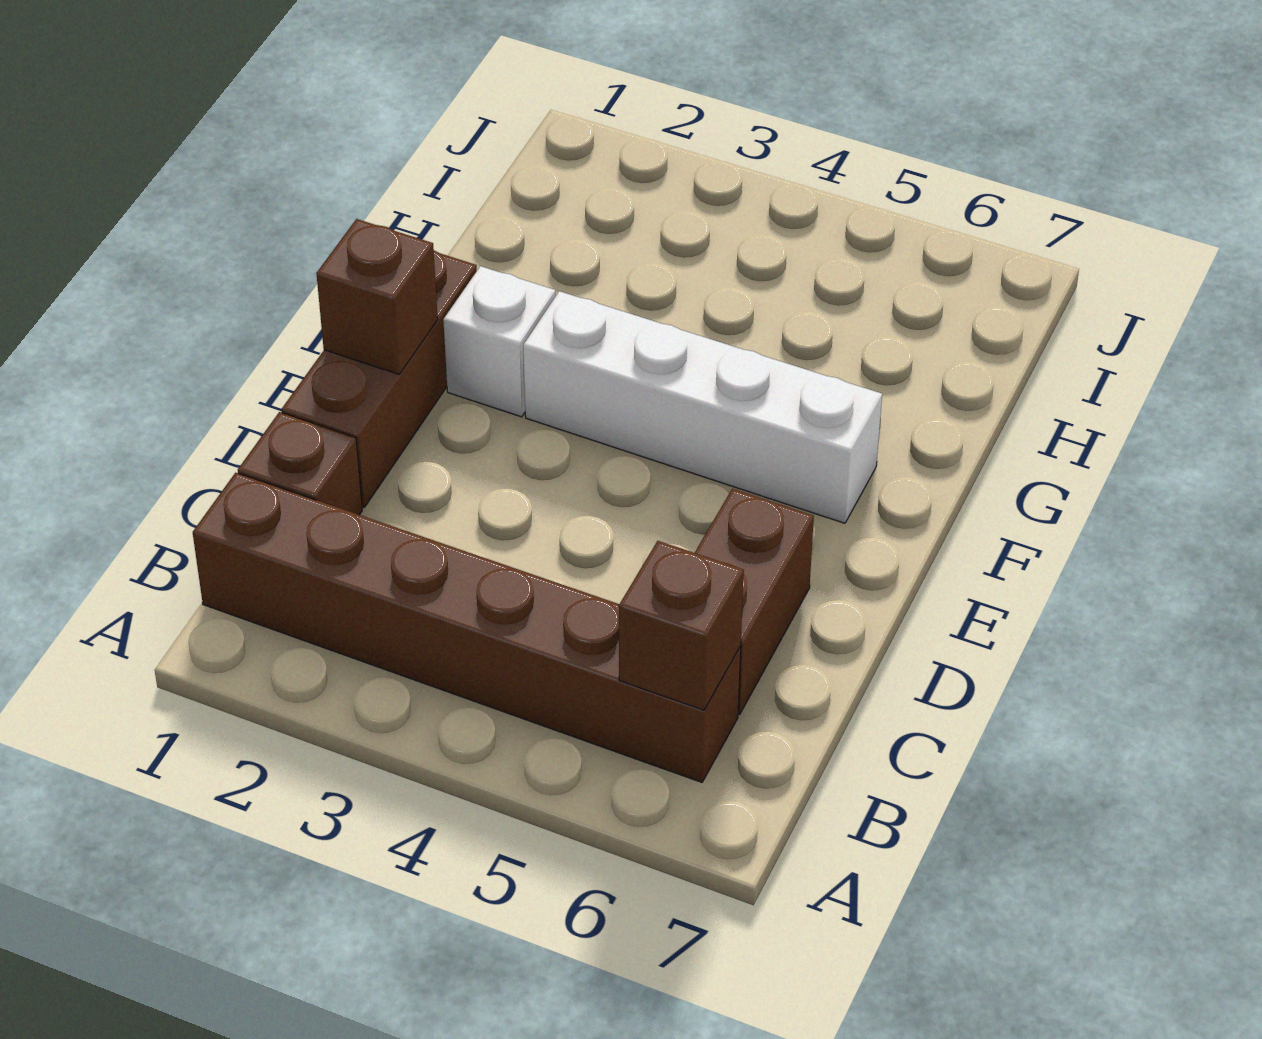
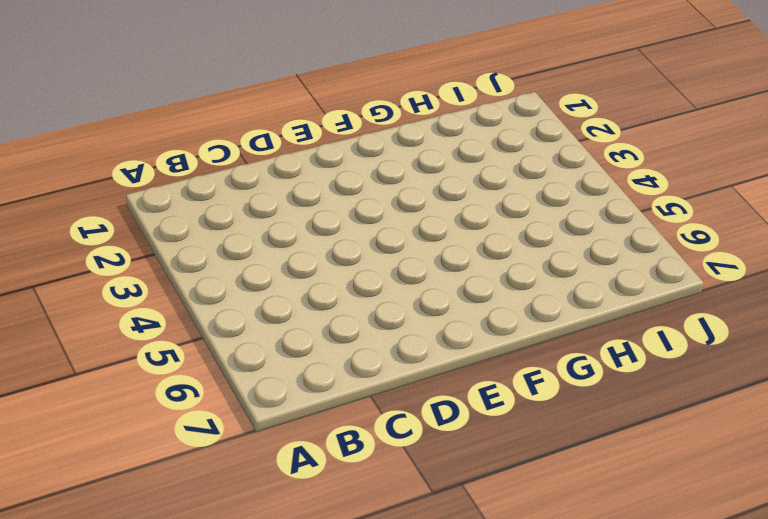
none -> brown 1x6 brick [193,473,741,782]
none -> brown 1x1 brick [238,412,362,515]

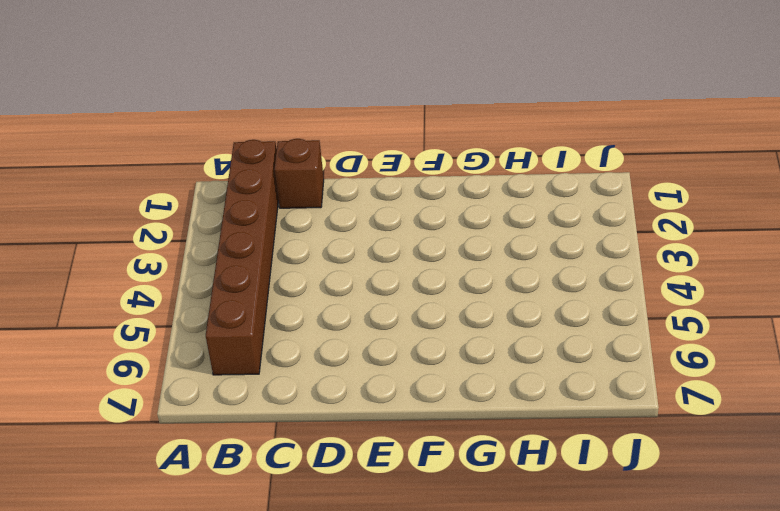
none -> brown 1x2 brick [695,489,814,714]
none -> brown 1x3 brick [281,251,477,507]

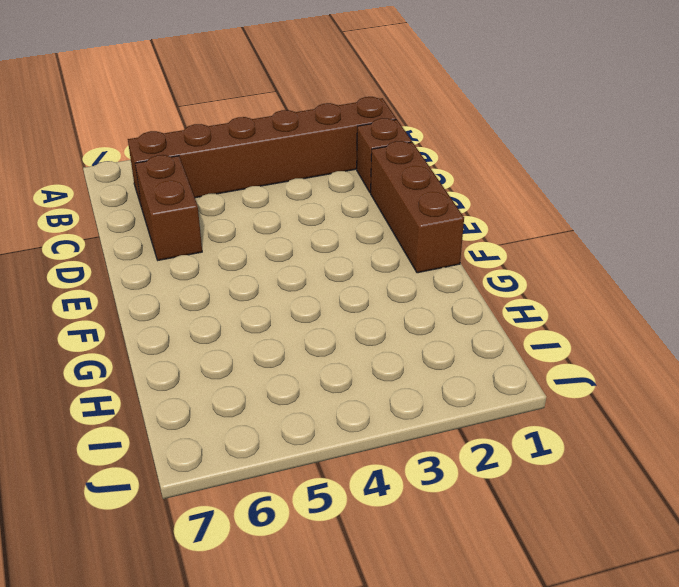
none -> white 1x1 brick [443,266,556,417]
none -> white 1x4 brick [523,291,882,523]

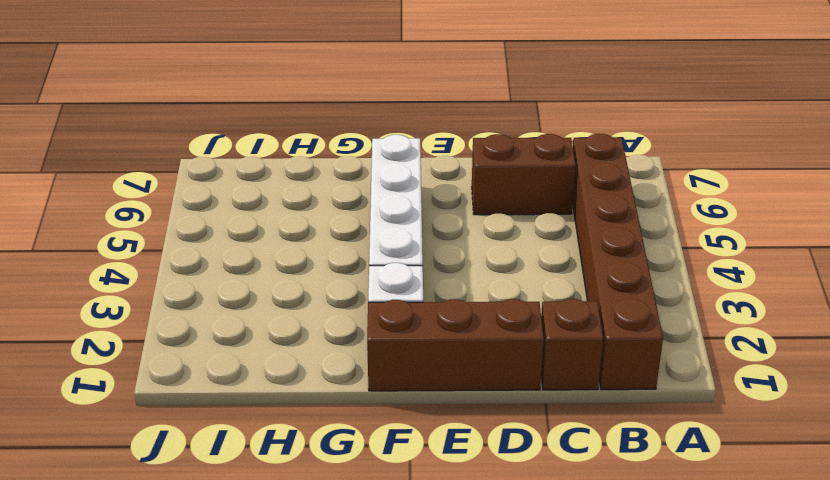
none -> brown 1x1 brick [619,541,744,710]
none -> brown 1x1 brick [316,219,438,374]

